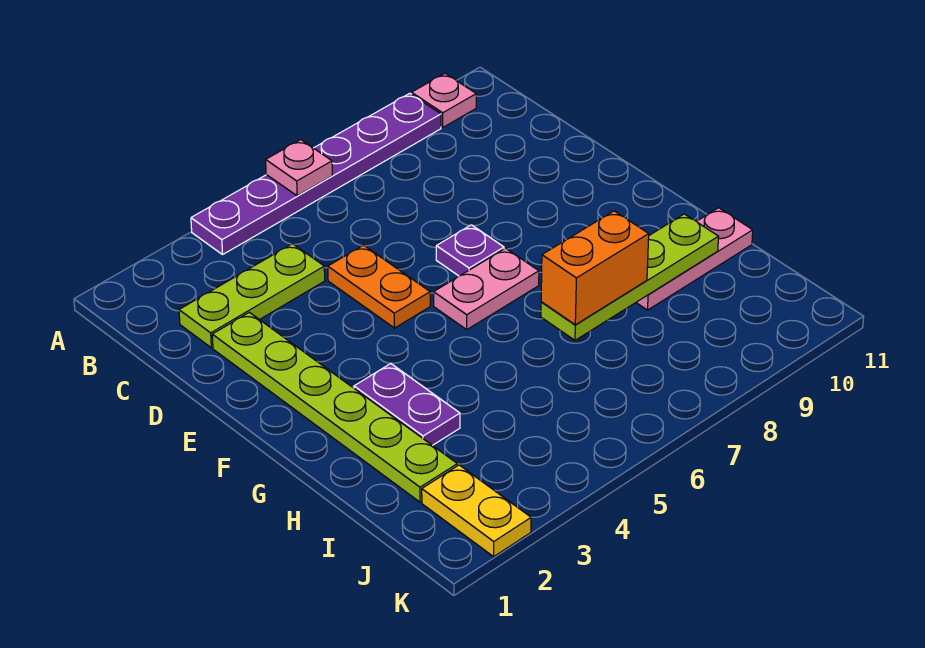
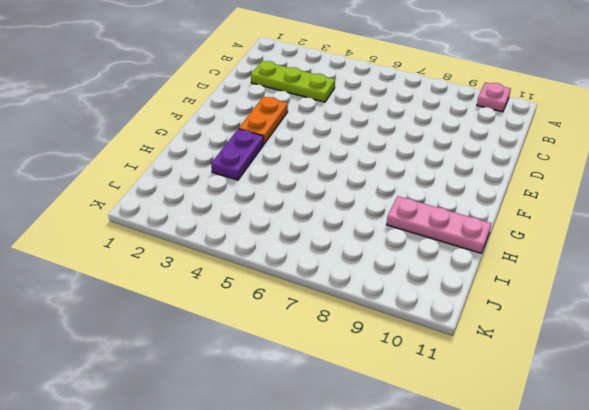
orange 1x2 plate [239,97,288,144] -> orange 1x2 plate moved to [328,245,430,328]
none -> purple 1x6 plate [191,93,441,254]
none -> lime 1x6 plate [212,312,457,502]
none -> purple 1x1 plate [436,225,504,276]

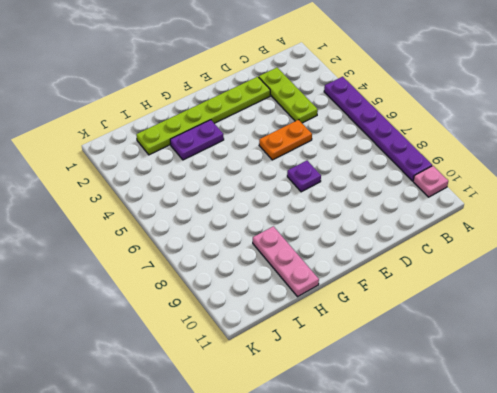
none -> pink 1x2 plate [434,248,539,329]
none -> yellow 1x2 plate [422,465,531,557]
none -> pink 1x1 plate [266,140,332,196]

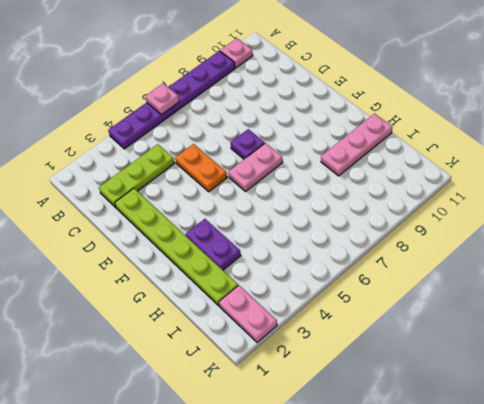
pink 1x2 plate [219,285,277,343] -> yellow 1x2 plate [422,465,531,557]
none -> lime 1x4 plate [541,214,719,340]
none -> orange 1x2 brick [541,211,649,325]

